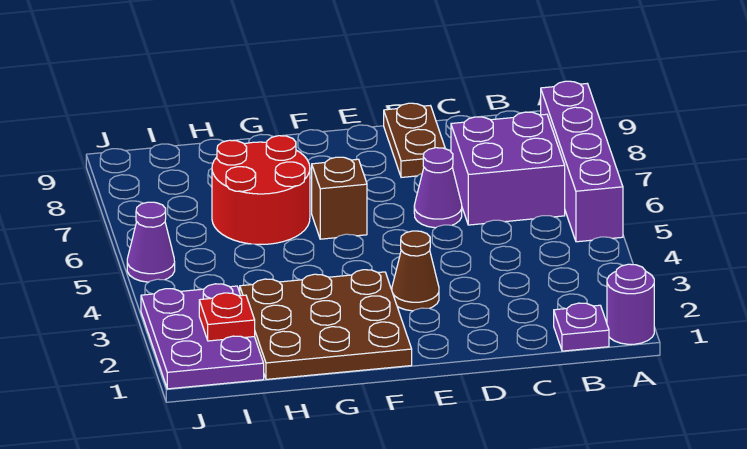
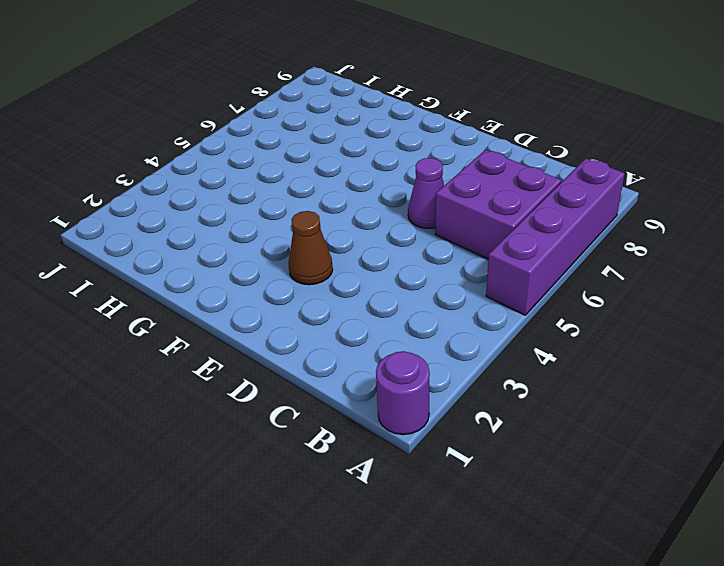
none -> purple 1x1 plate [554,303,609,351]
none -> brown 1x2 plate [384,103,445,177]
none -> brown 3x3 plate [240,270,412,379]

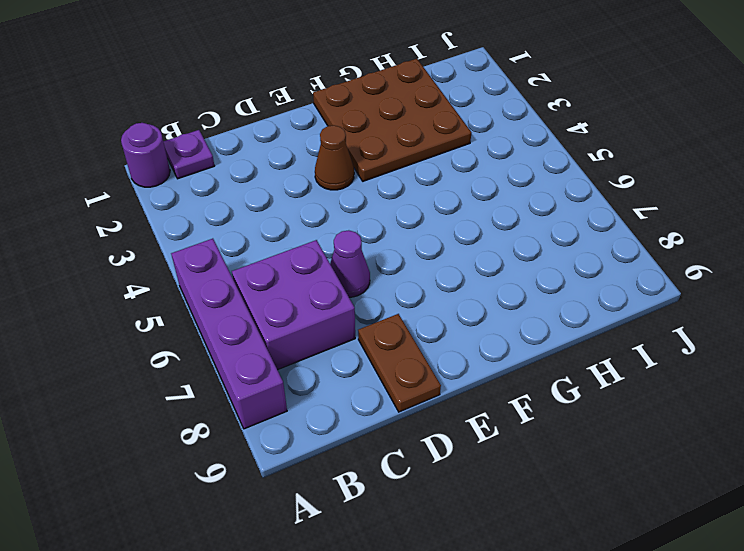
none -> brown 1x1 brick [312,157,367,239]
none -> red 2x2 round brick [212,136,310,244]
none -> purple 2x3 plate [141,284,264,389]

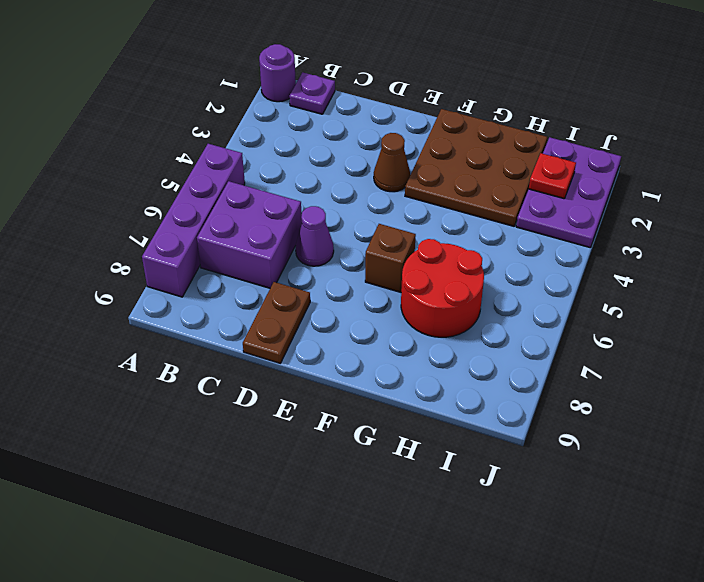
none -> purple 1x1 cone [127,202,175,282]

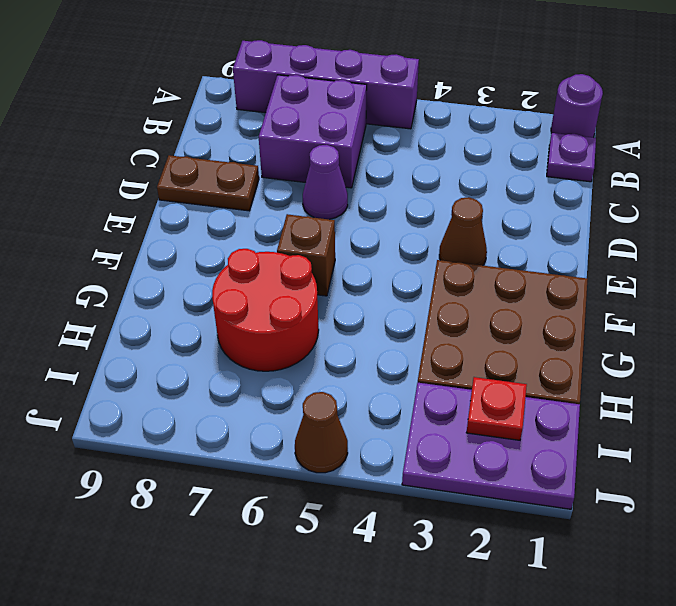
brown 1x1 cone [295,392,348,473] -> purple 1x1 cone [127,202,175,282]

